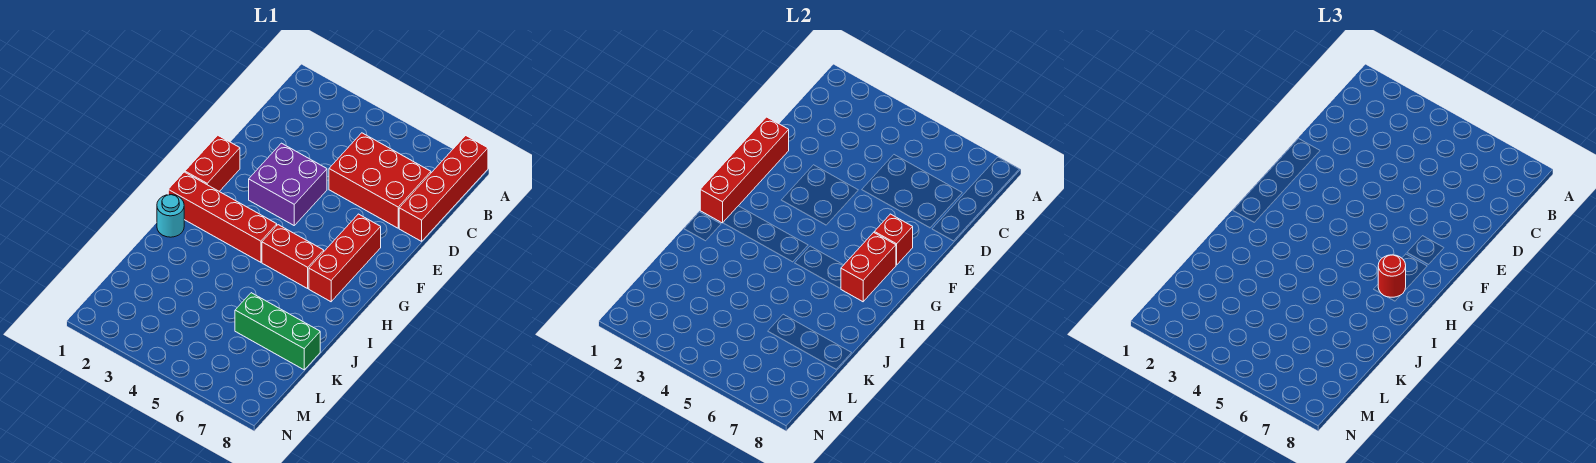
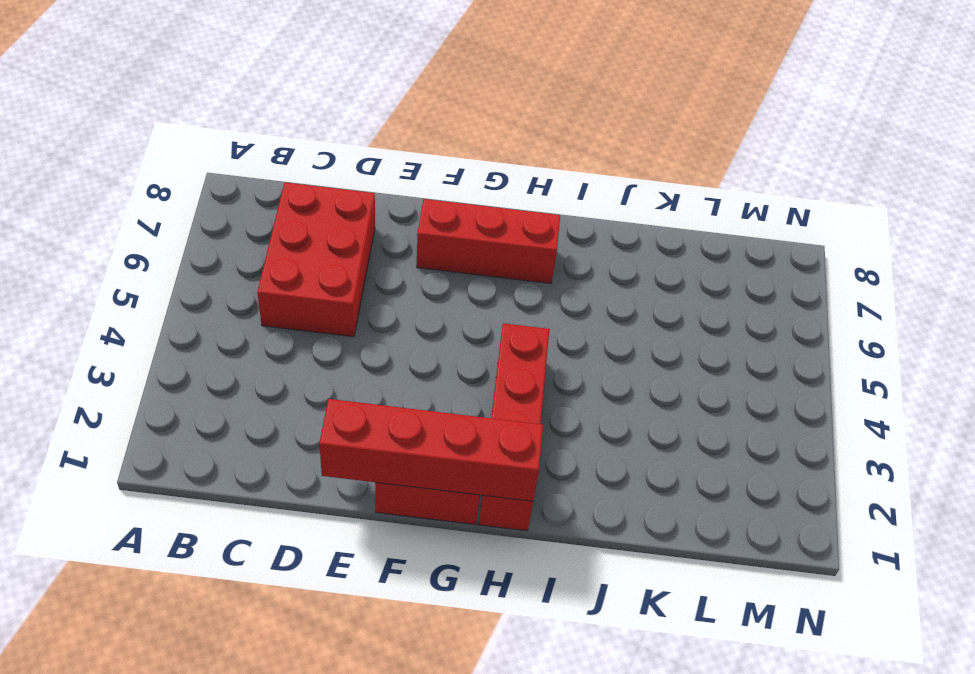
none -> red 1x4 brick [399,136,488,241]
none -> purple 2x2 brick [249,143,327,225]
none -> red 1x2 brick [262,225,324,288]

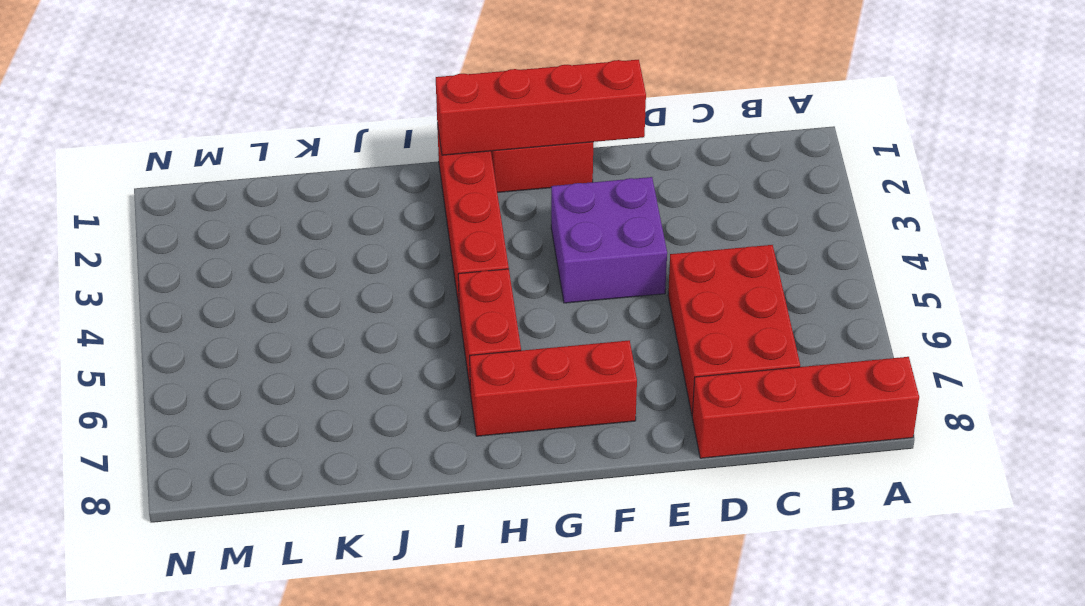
none -> cyan 1x1 round brick [157,195,184,237]
none -> green 1x3 brick [235,293,320,370]
none -> red 1x1 brick [874,214,913,265]

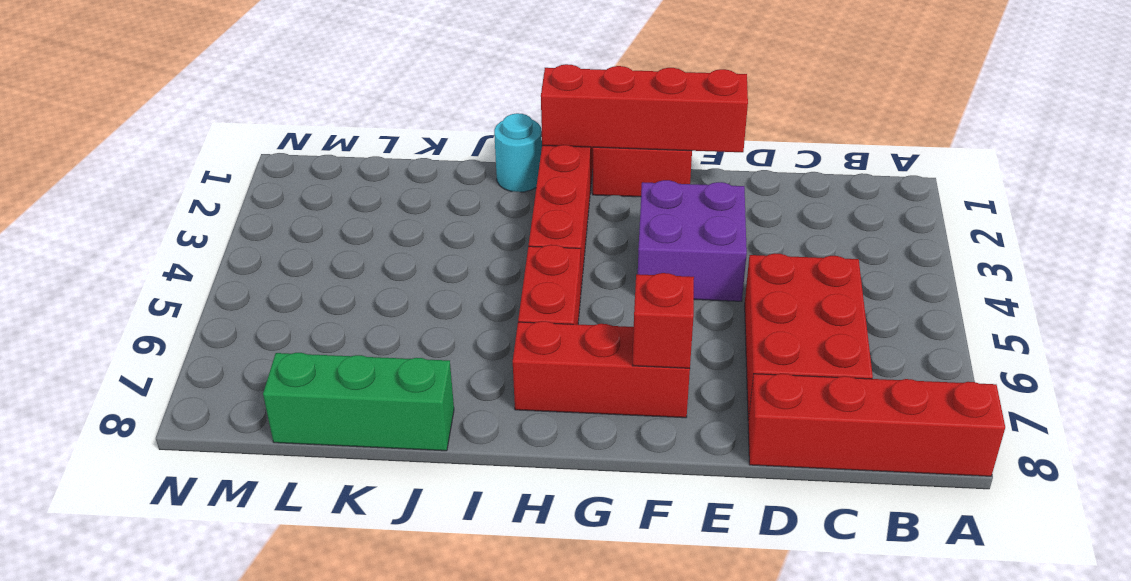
green 1x3 brick [263,353,454,451] -> green 1x3 brick turned to [235,293,320,370]
none -> red 1x2 brick [841,232,896,302]
none -> red 1x1 round brick [1378,255,1406,297]

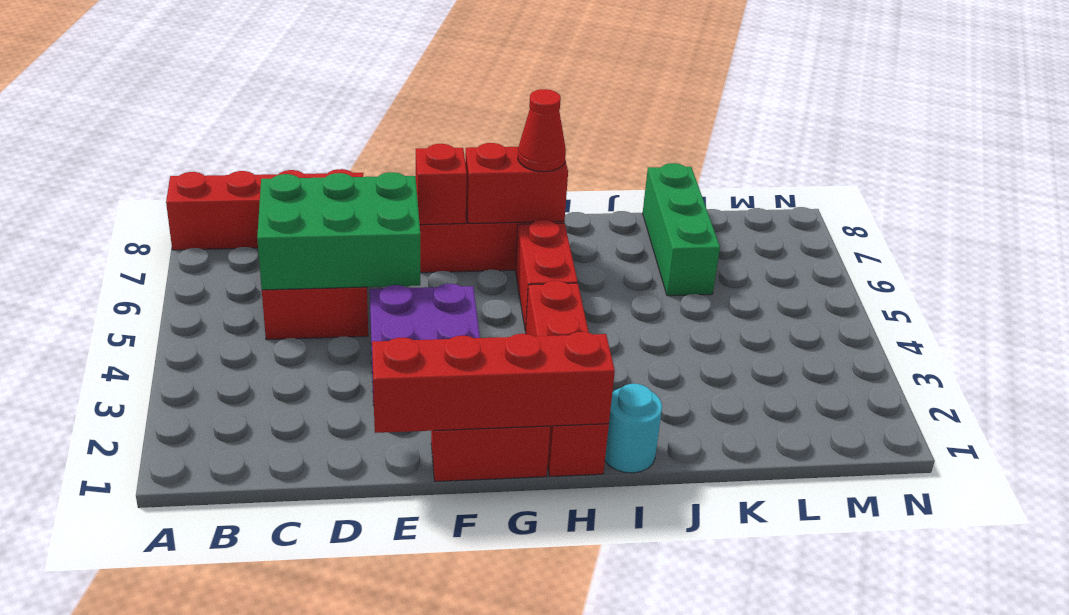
green 2x3 brick [257,172,420,290] -> none
red 1x1 cone [518,89,566,172] -> red 1x1 round brick [1378,255,1406,297]

